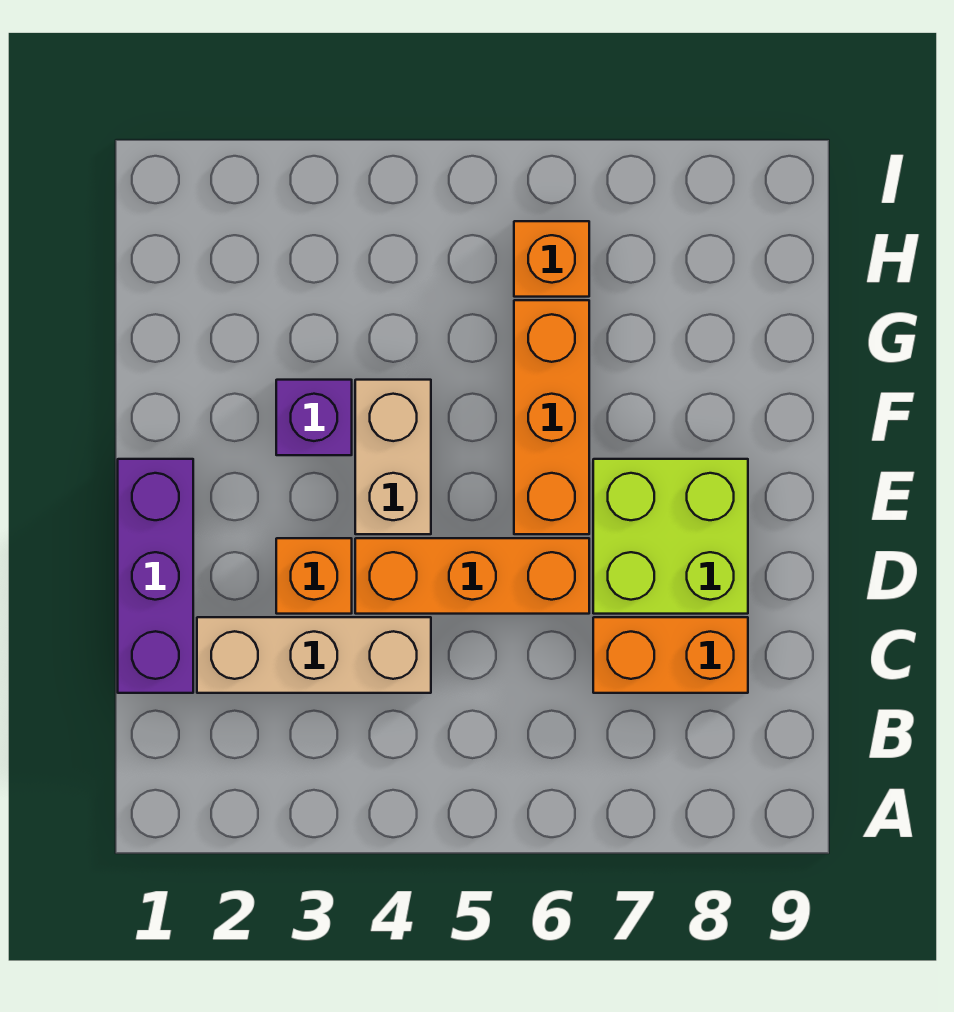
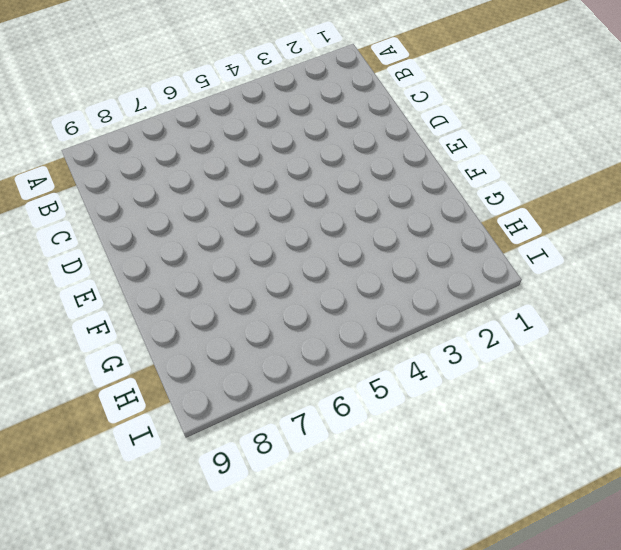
none -> purple 1x3 brick [118,459,193,693]
none -> tan 1x3 brick [197,617,431,693]

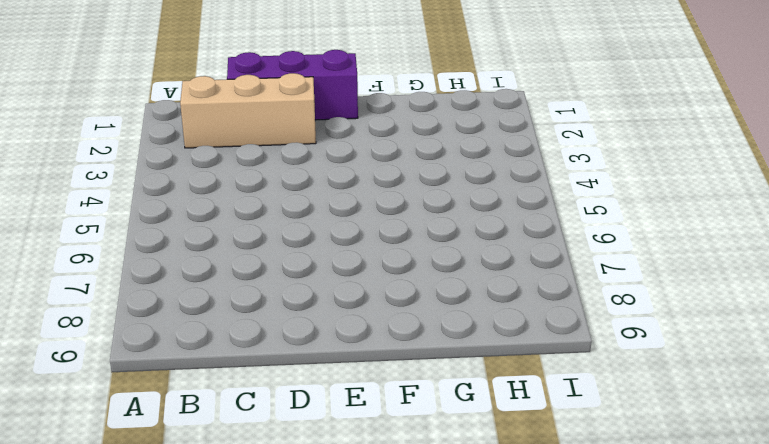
tan 1x3 brick [180,73,316,148] -> tan 1x3 brick turned to [197,617,431,693]
none -> orange 1x2 brick [593,617,748,693]
none -> orange 1x1 brick [276,538,352,614]

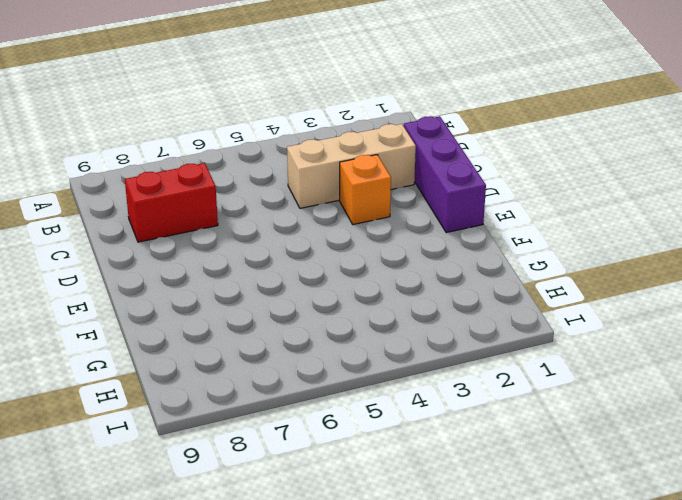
red 1x2 brick [125,163,218,242] -> orange 1x2 brick [593,617,748,693]
none -> orange 1x3 brick [355,538,589,614]
none -> lime 2x2 brick [593,459,748,614]

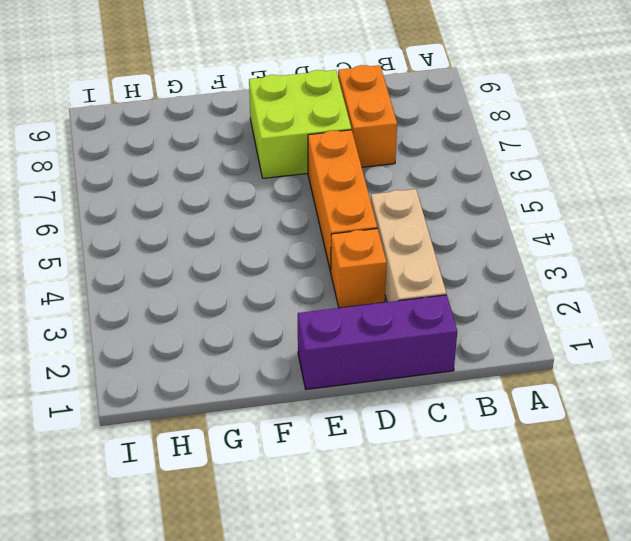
none -> tan 1x2 brick [355,380,431,534]
none -> orange 1x3 brick [514,300,589,534]

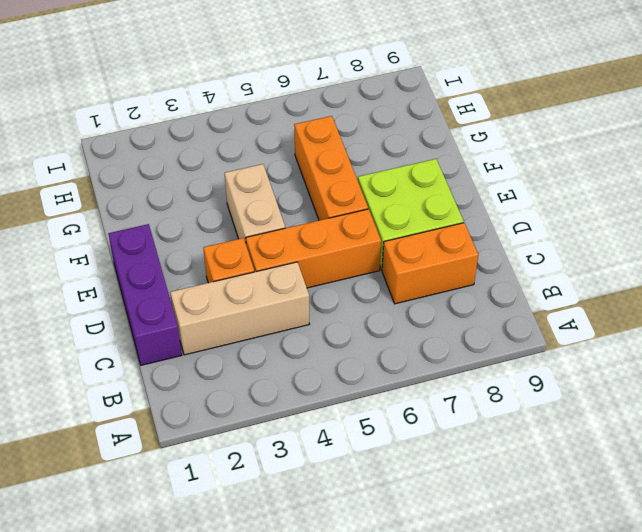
none -> purple 1x1 brick [276,380,352,455]
none -> orange 1x1 brick [514,221,589,297]

